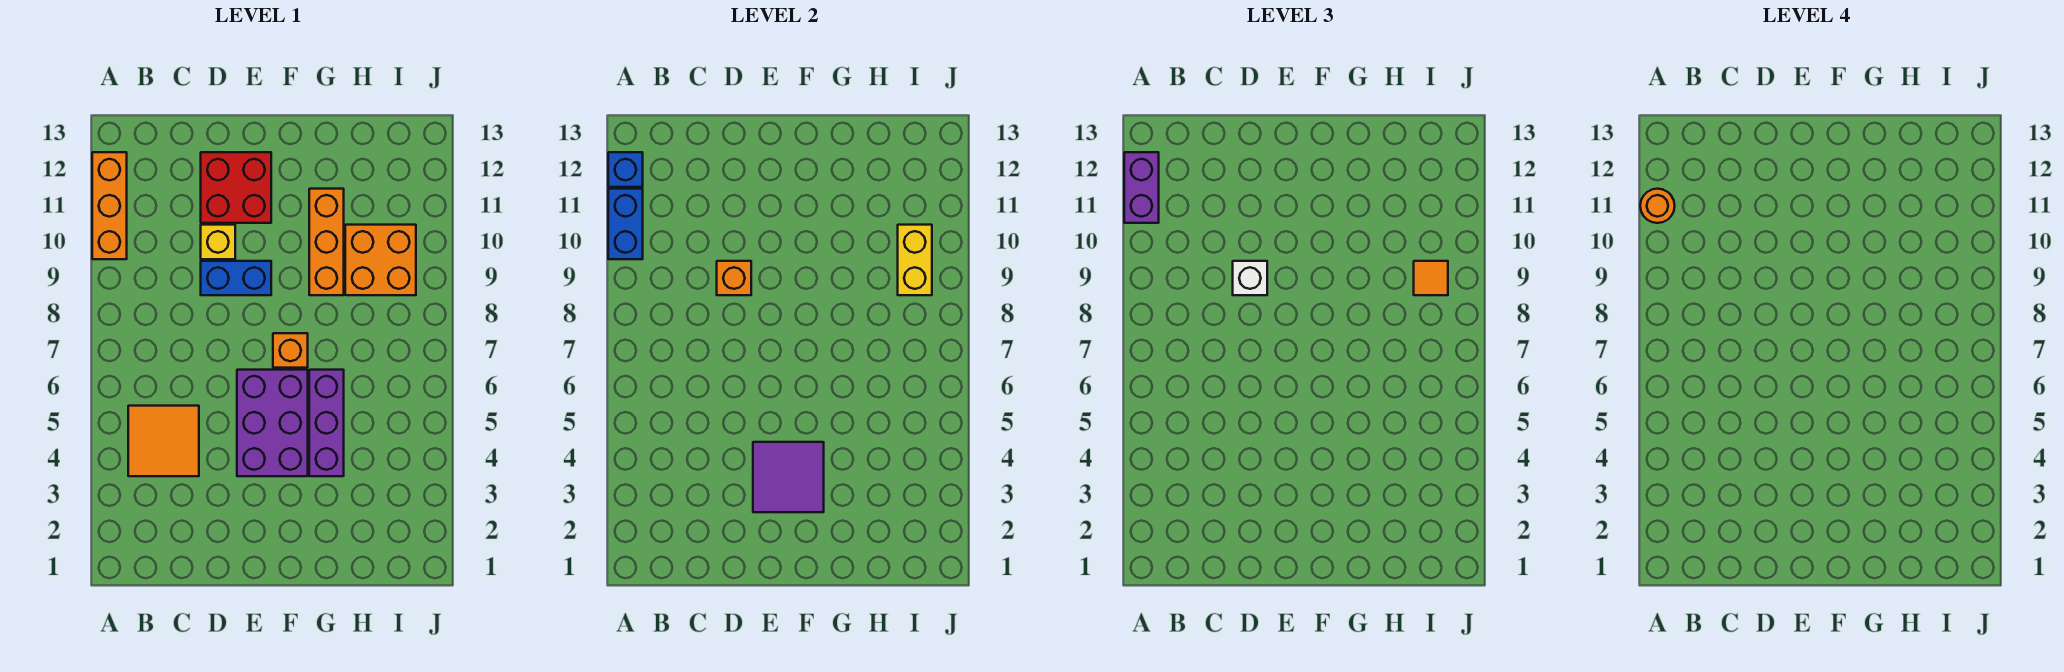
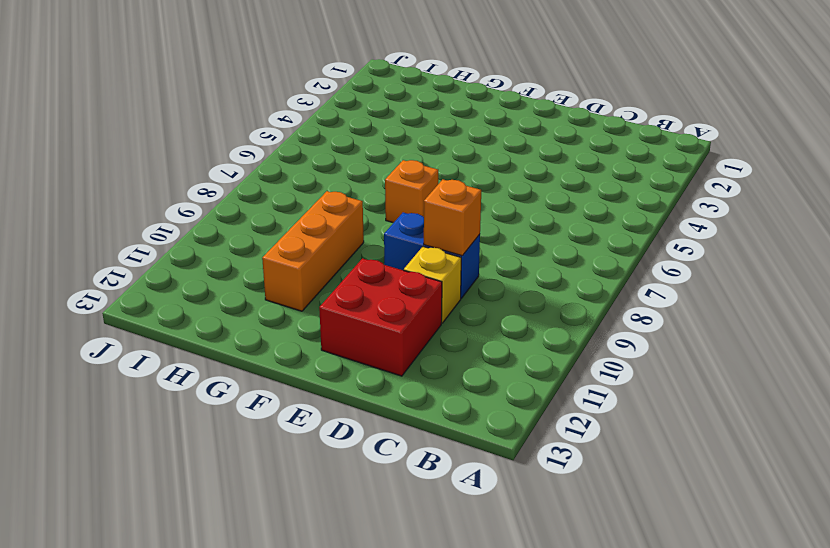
none -> orange 1x3 brick [92,152,127,259]
none -> orange 2x2 tile [128,406,199,476]
none -> purple 2x3 brick [237,370,308,476]

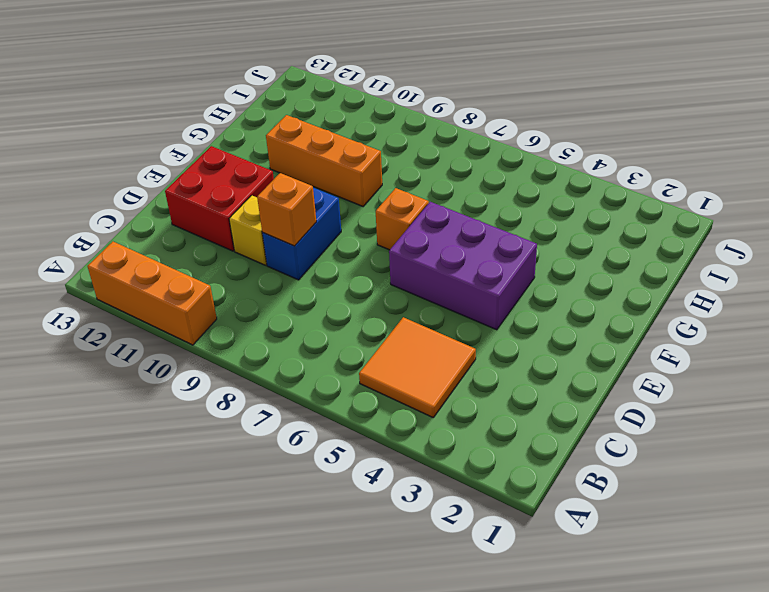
none -> purple 1x3 brick [309,370,344,476]
none -> orange 2x2 brick [345,225,416,295]
none -> blue 1x2 brick [608,189,643,259]

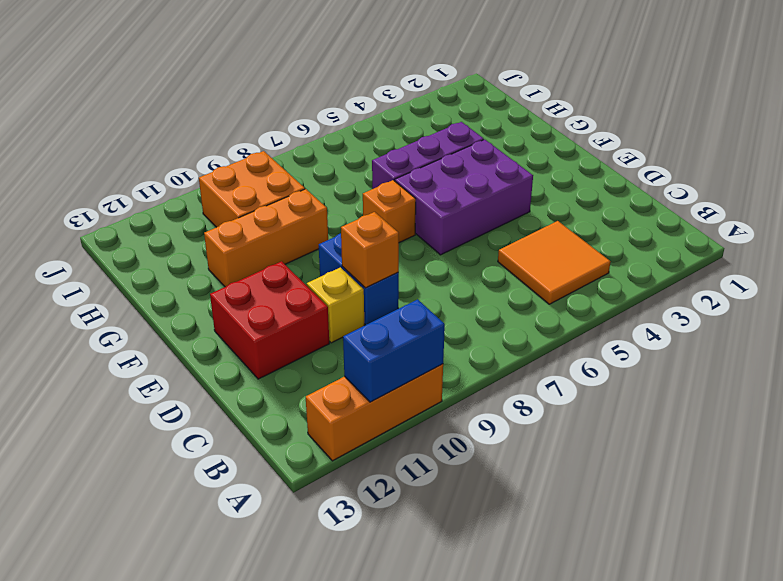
none -> blue 1x1 brick [608,152,643,187]
none -> purple 2x2 tile [753,442,824,512]
none -> yellow 1x2 brick [898,225,932,295]

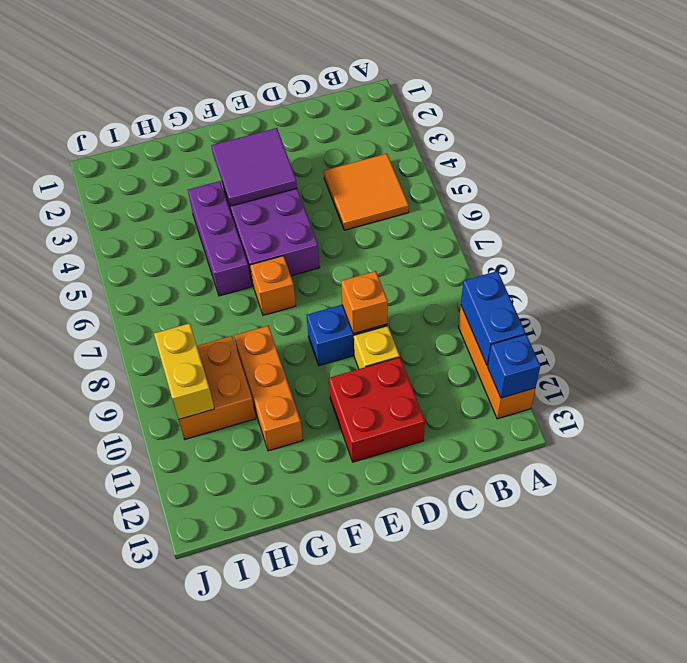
none -> purple 1x2 brick [1124,152,1159,223]
none -> white 1x1 brick [1233,261,1267,295]
none -> orange 1x1 tile [1414,261,1448,295]

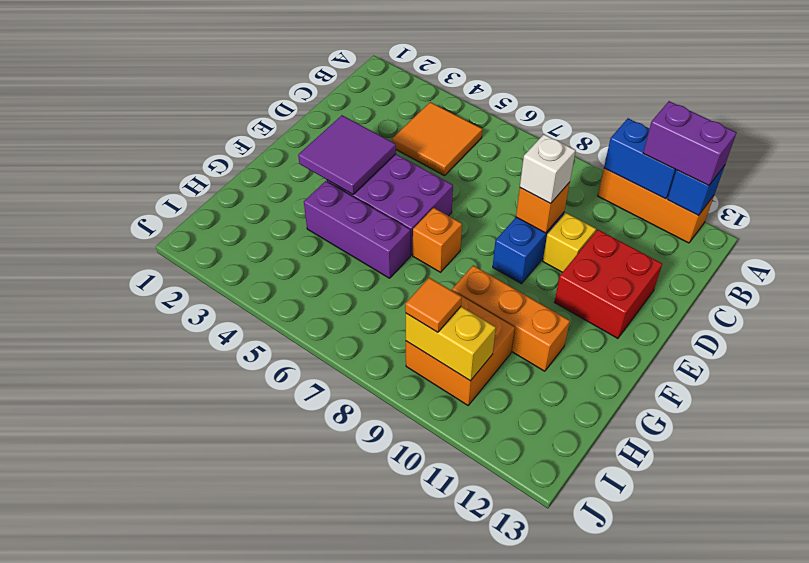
none -> orange 1x1 round brick [1640,189,1675,223]

